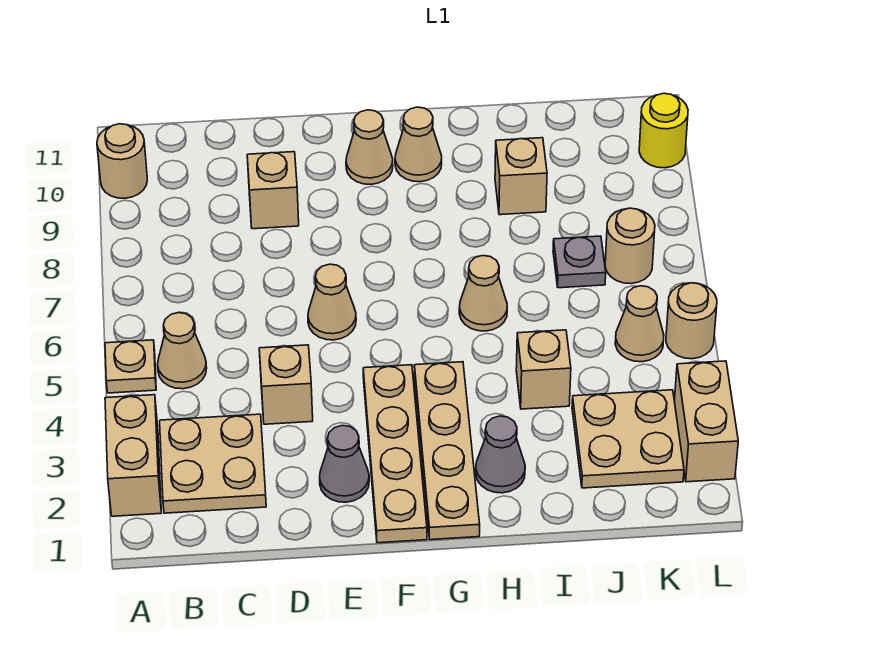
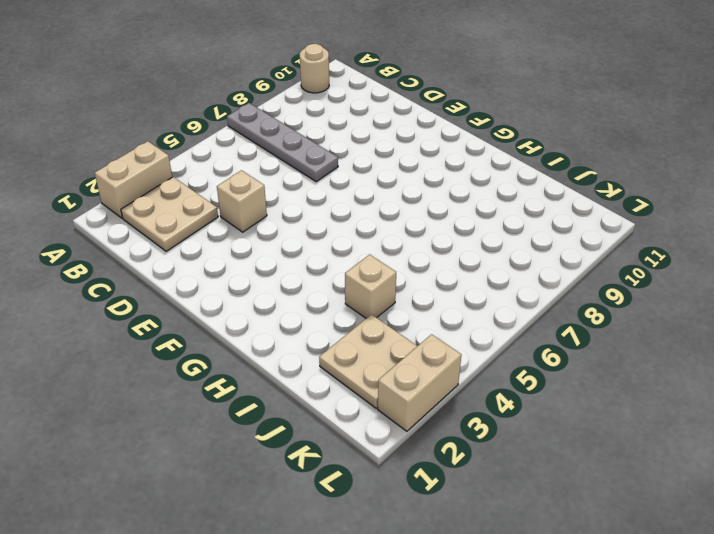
grey 1x4 plate [227,103,338,182] -> none
none -> tan 1x1 plate [105,340,156,393]
none -> tan 1x1 cone [158,313,207,389]
none -> tan 1x1 brick [247,152,299,229]

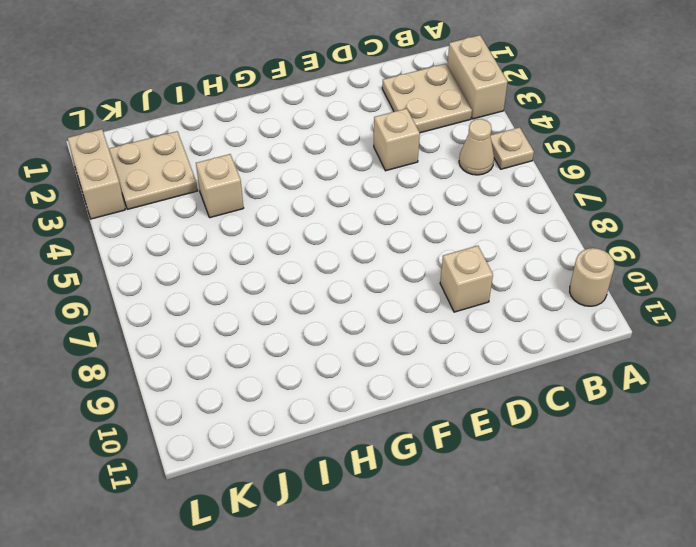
none -> grey 1x1 cone [320,425,369,502]
none -> tan 1x1 cone [308,264,356,340]
none -> tan 1x4 plate [363,365,427,543]

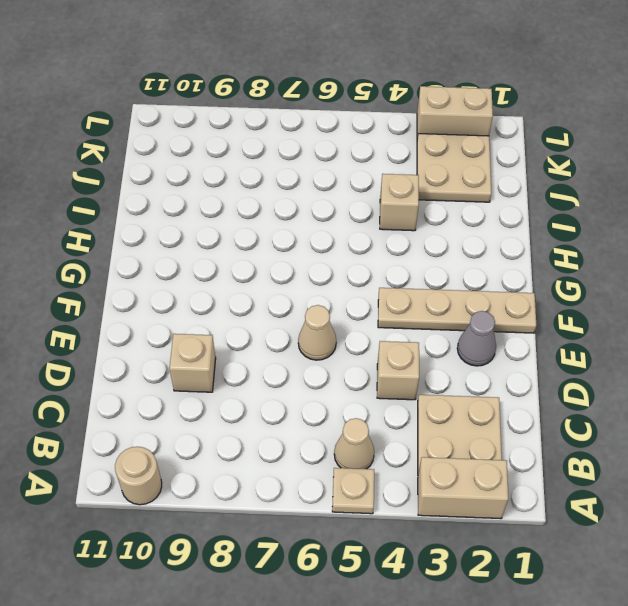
none -> tan 1x1 cone [346,110,393,184]
none -> tan 1x4 plate [414,362,480,540]
none -> tan 1x1 cone [395,107,442,182]

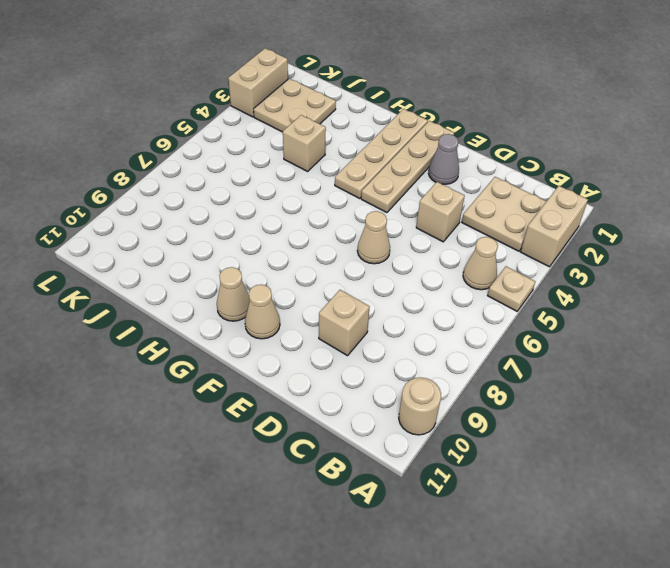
none -> grey 1x1 cone [476,416,525,493]
none -> tan 1x1 cone [459,256,507,331]
none -> tan 1x1 brick [495,138,547,215]

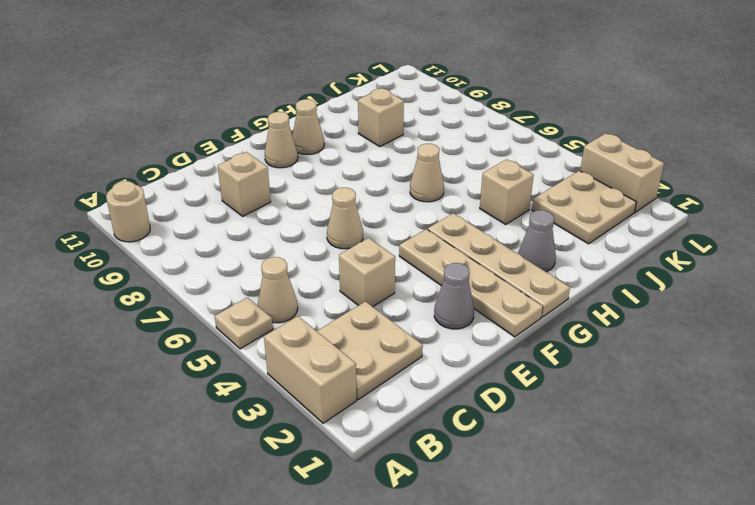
none -> grey 1x1 plate [553,236,606,288]
none -> tan 1x1 cone [615,286,664,362]
none -> tan 1x1 round brick [605,208,655,284]

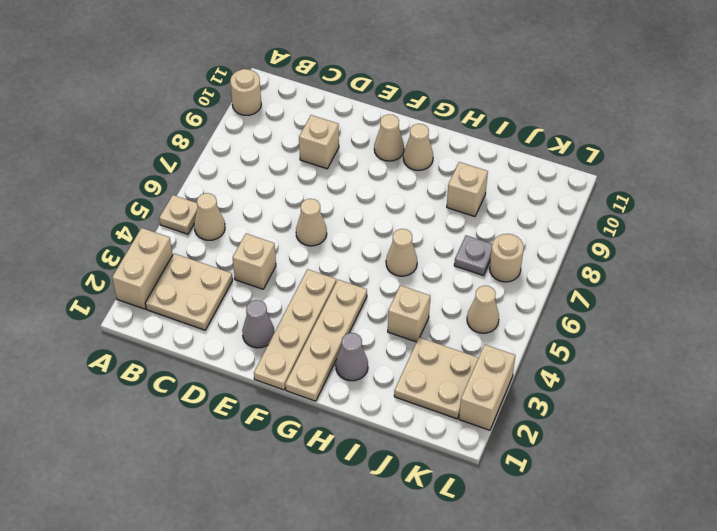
none -> tan 1x1 round brick [666,283,717,359]
none -> yellow 1x1 round brick [639,93,688,168]

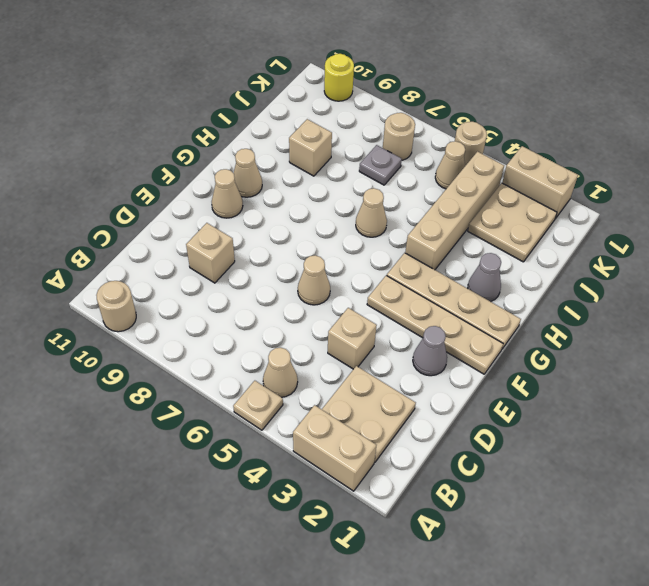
tan 1x4 brick [405,152,504,270] -> tan 1x1 brick [516,330,571,409]

